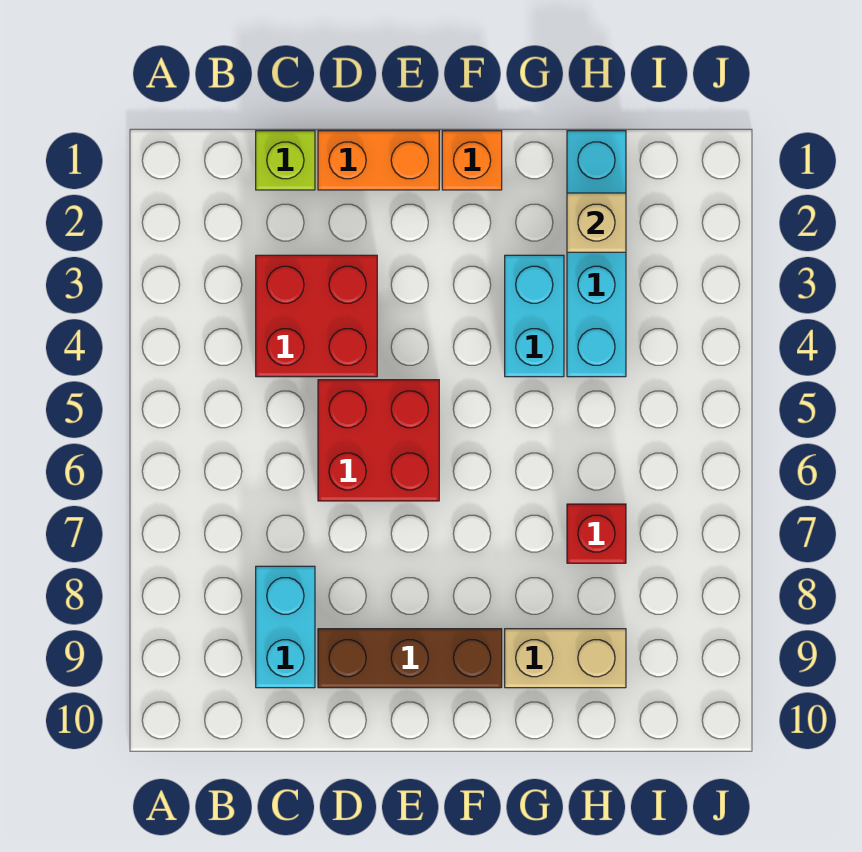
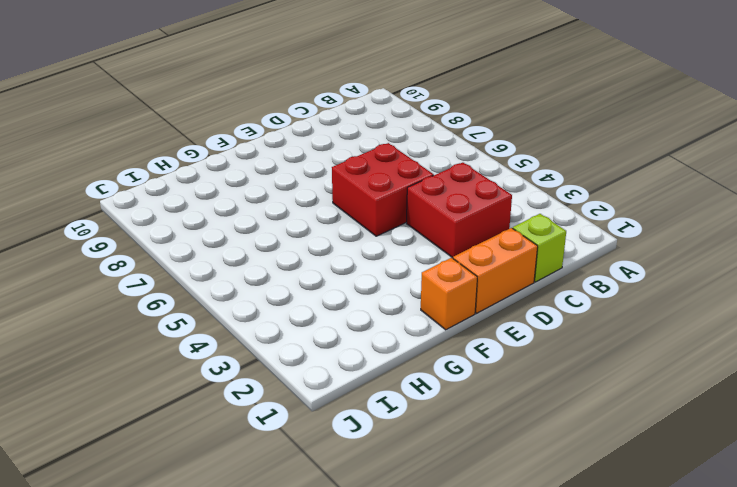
none -> cyan 1x2 brick [256,566,315,688]
none -> brown 1x3 brick [318,629,502,688]
none -> cyan 1x2 brick [505,255,564,377]

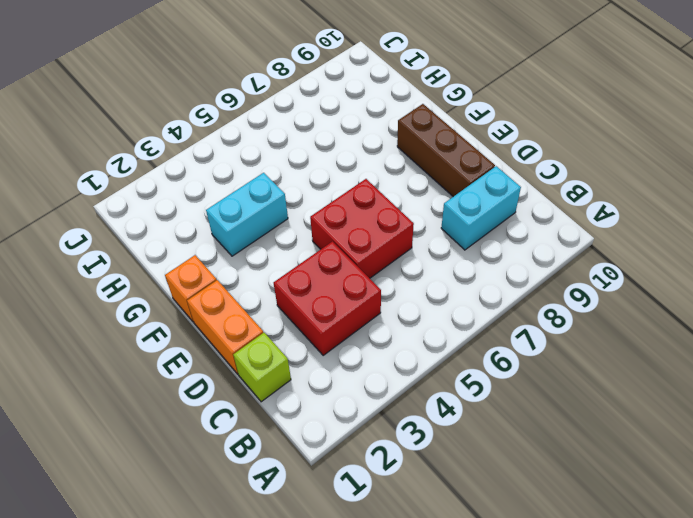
none -> tan 1x2 brick [505,629,626,688]
none -> cyan 1x4 brick [567,131,626,377]
none -> red 1x1 brick [567,504,626,563]

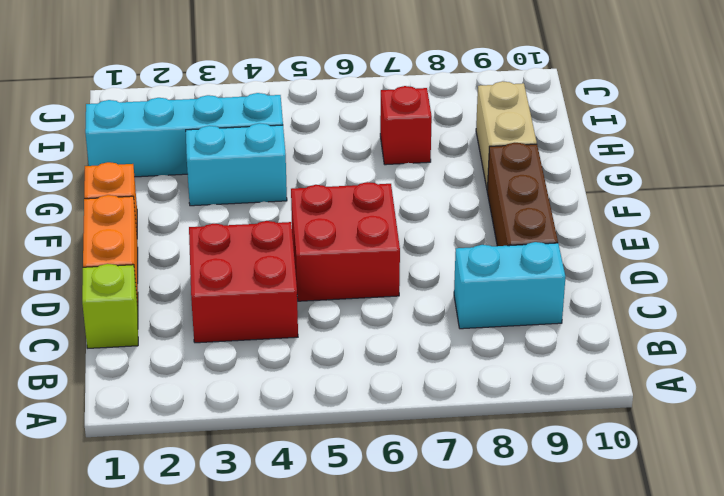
none -> tan 1x1 brick [567,193,626,252]

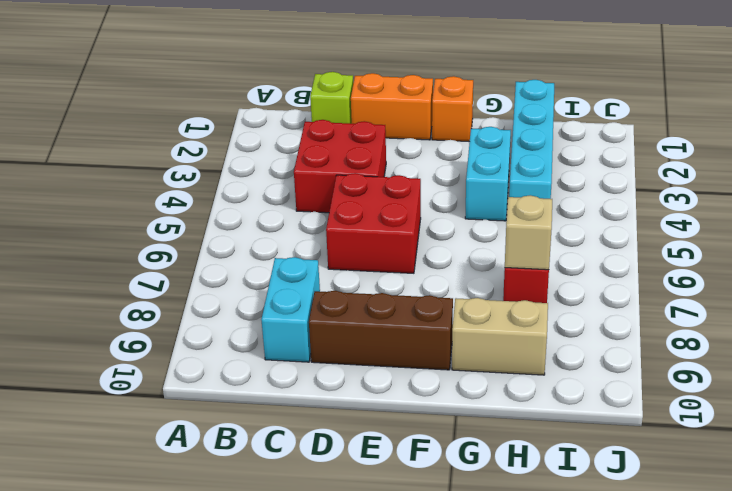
tan 1x1 brick [505,195,552,270] -> tan 1x1 brick moved to [567,193,626,252]

